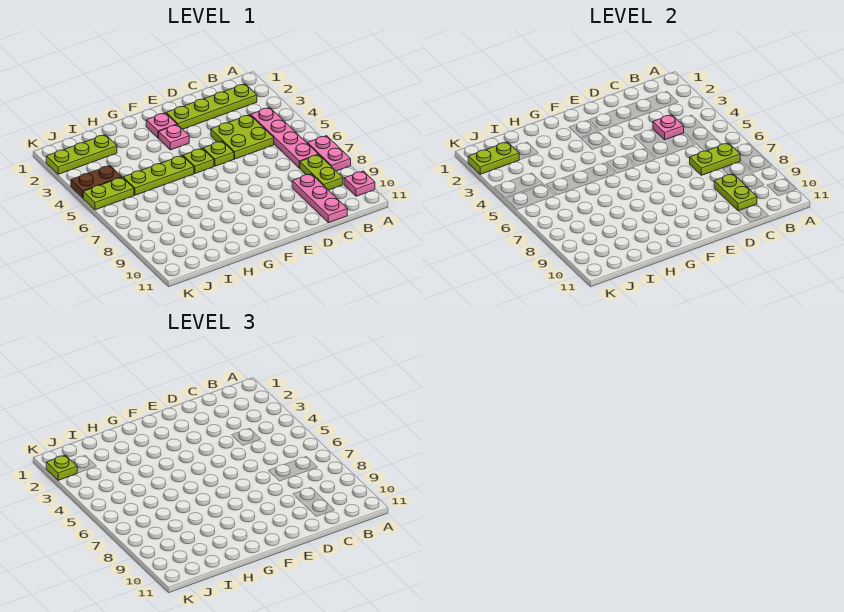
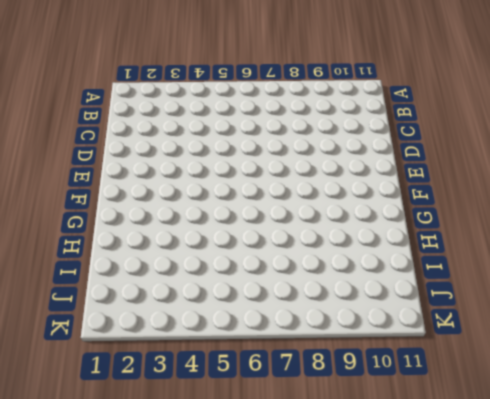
none -> pink 1x2 plate [308,136,351,171]
none -> pink 1x1 plate [344,171,375,196]
none -> lime 1x4 plate [166,84,257,129]

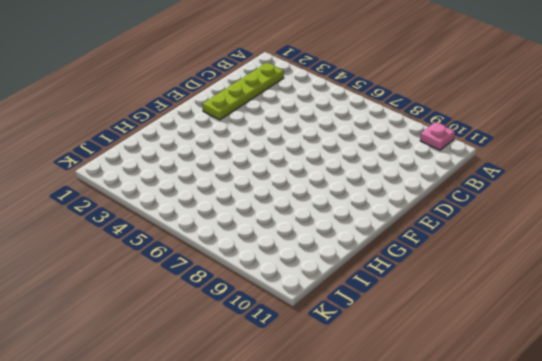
none -> pink 1x2 plate [308,136,351,171]
none -> pink 1x4 plate [251,107,318,168]
none -> lime 1x2 plate [300,155,343,190]

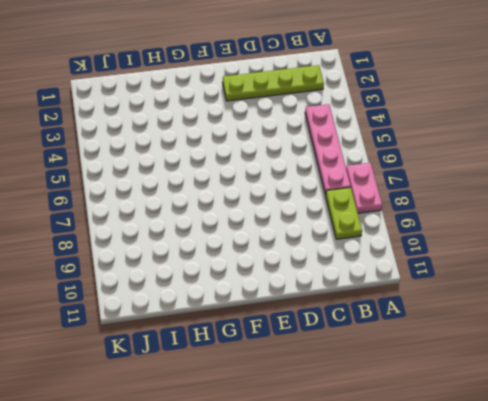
none -> pink 1x1 plate [344,171,375,196]
none -> lime 2x2 plate [211,115,274,159]
none -> pink 1x3 plate [292,174,347,223]

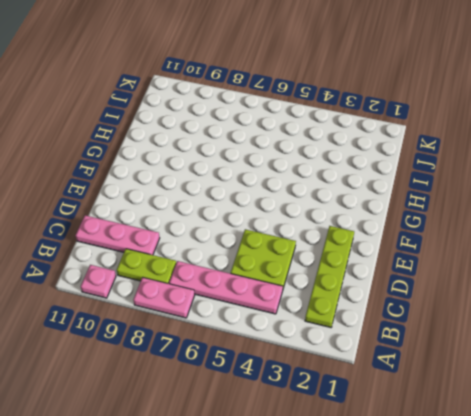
none -> lime 1x1 plate [203,141,234,166]
none -> pink 1x1 plate [146,113,177,138]
none -> pink 1x1 plate [159,125,189,150]

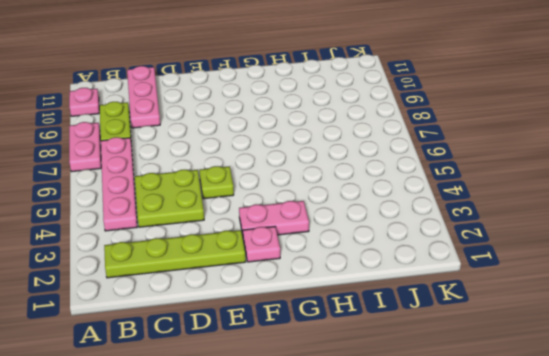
pink 1x2 plate [239,201,309,235] -> pink 1x1 plate [159,125,189,150]
none -> lime 1x1 plate [183,148,214,173]
none -> lime 1x3 plate [123,156,194,195]
none -> lime 1x3 plate [46,135,117,174]

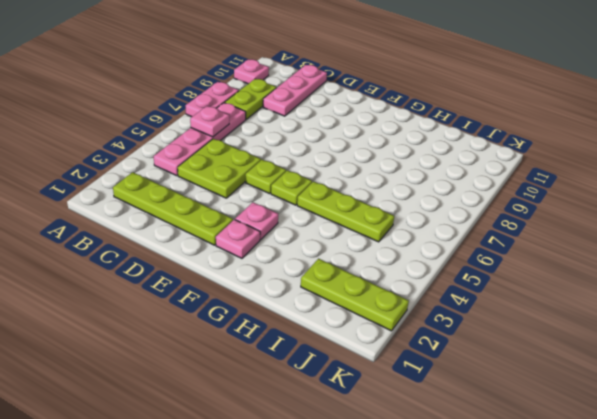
pink 1x1 plate [190,106,229,137] -> pink 1x1 plate moved to [653,115,684,140]
none -> brown 1x2 plate [71,166,122,198]
none -> lime 1x2 plate [83,177,134,210]
none -> lime 1x2 plate [690,143,740,175]

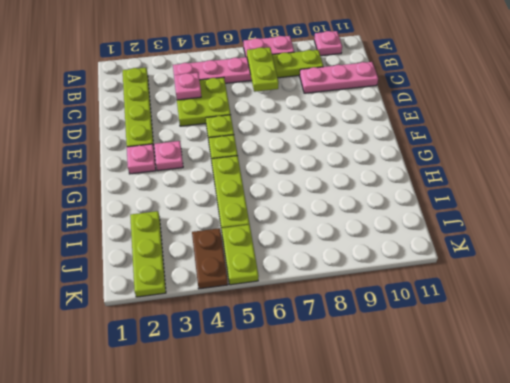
none -> lime 1x2 plate [714,174,757,211]
none -> lime 1x2 plate [468,142,519,174]
none -> lime 1x1 plate [46,455,77,480]

